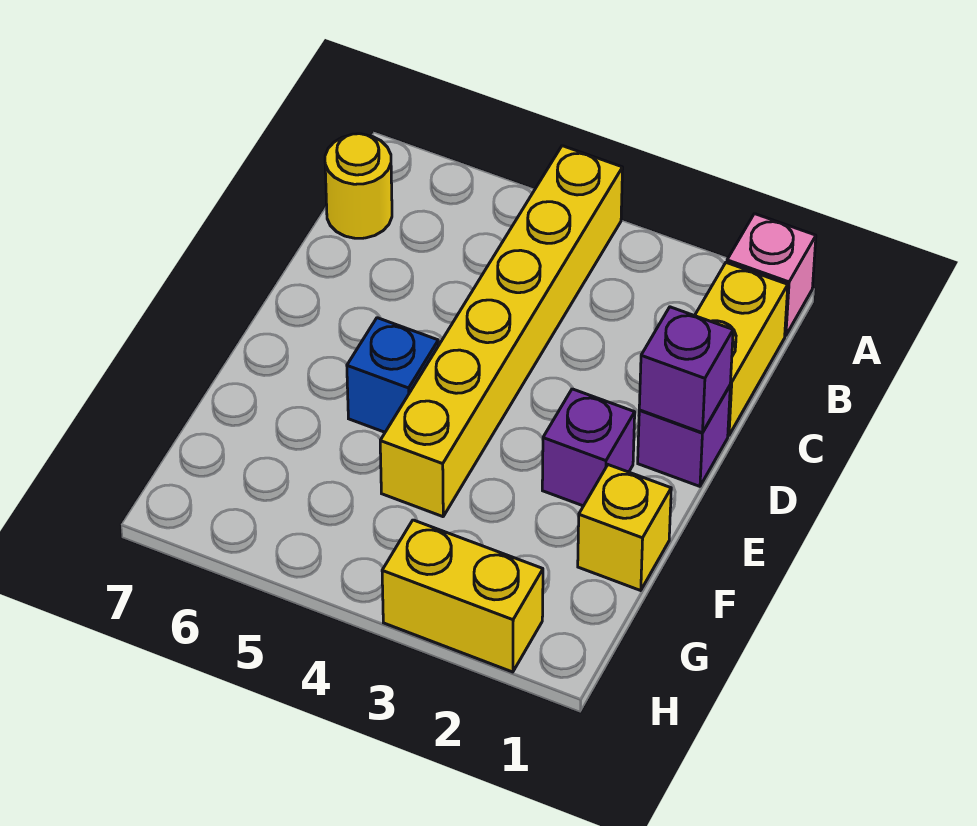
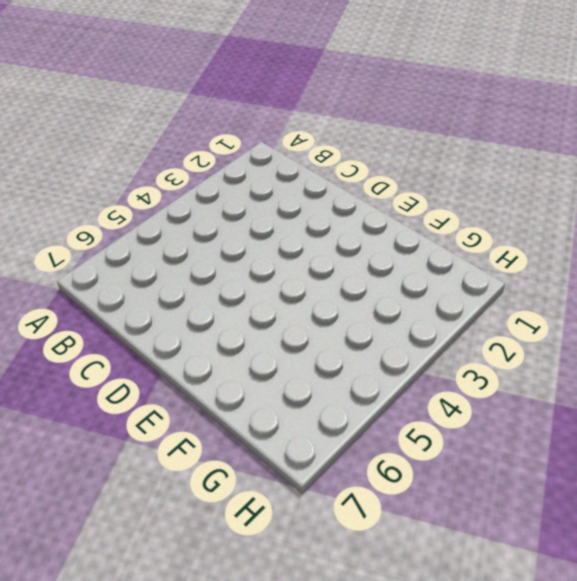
none -> pink 1x1 brick [727,214,816,336]
none -> yellow 1x6 brick [380,146,623,517]

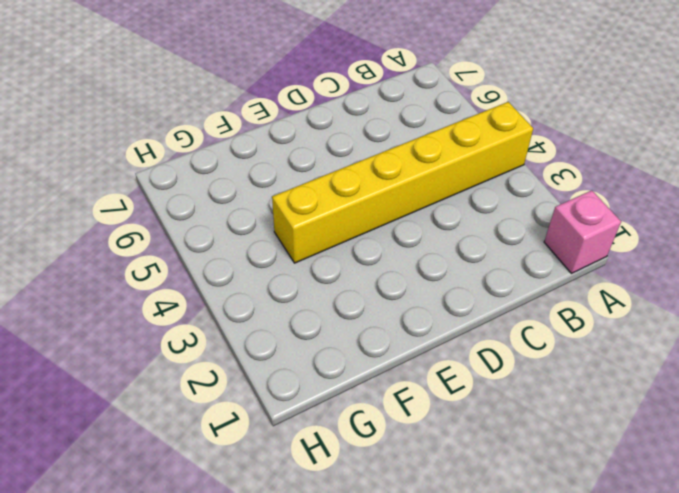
none -> yellow 1x2 brick [695,263,788,435]
none -> yellow 1x1 round brick [325,134,392,238]

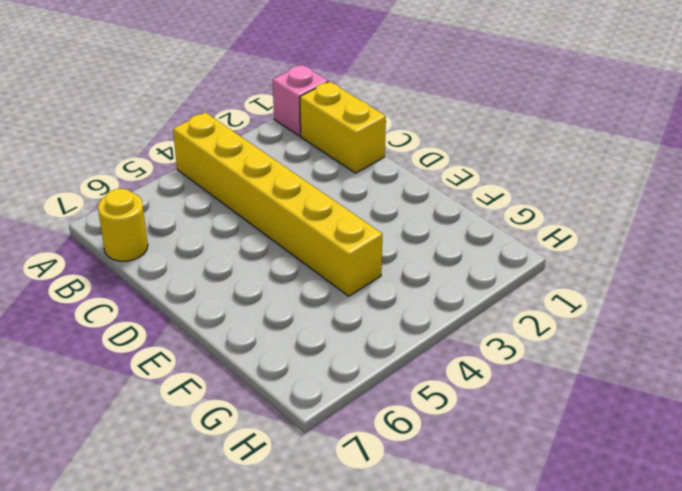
none -> purple 1x1 brick [638,386,730,486]
none -> purple 1x1 brick [542,389,635,506]

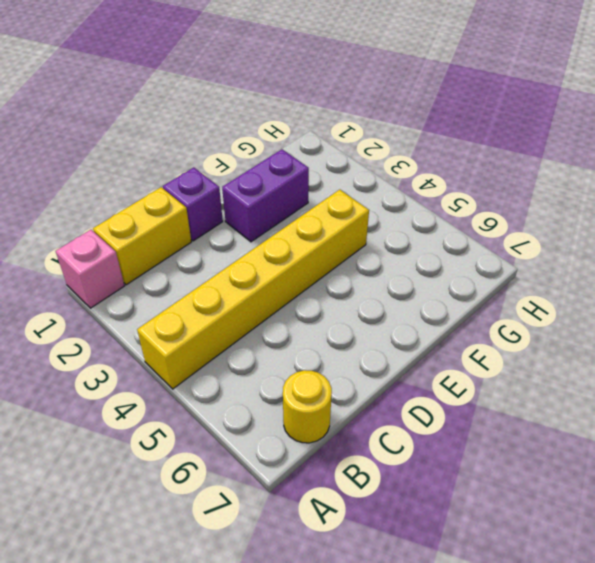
purple 1x2 brick [222,149,309,242] -> purple 1x1 brick [542,389,635,506]
none -> blue 1x1 brick [347,318,438,432]
none -> yellow 1x1 brick [578,465,671,590]

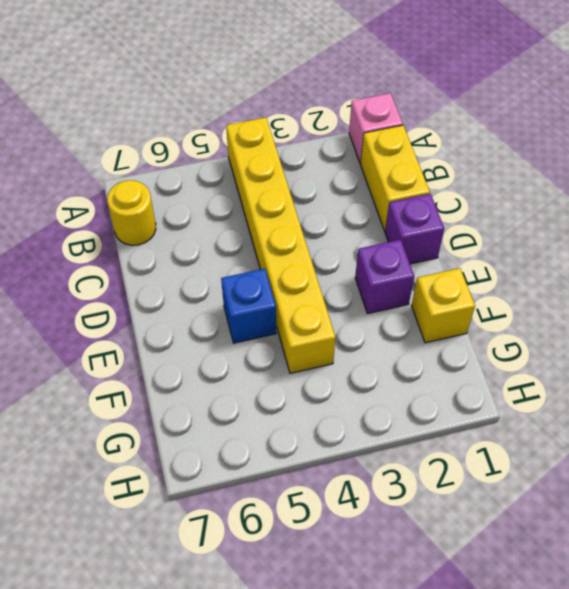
none -> yellow 1x2 brick [382,520,543,672]
none -> purple 1x1 brick [639,307,733,433]

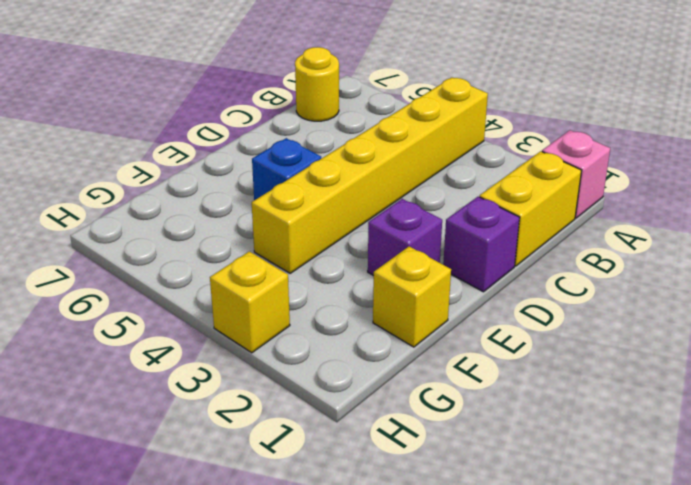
yellow 1x1 brick [210,252,290,353] -> yellow 1x2 brick [382,520,543,672]
none -> purple 1x1 brick [639,307,733,433]

